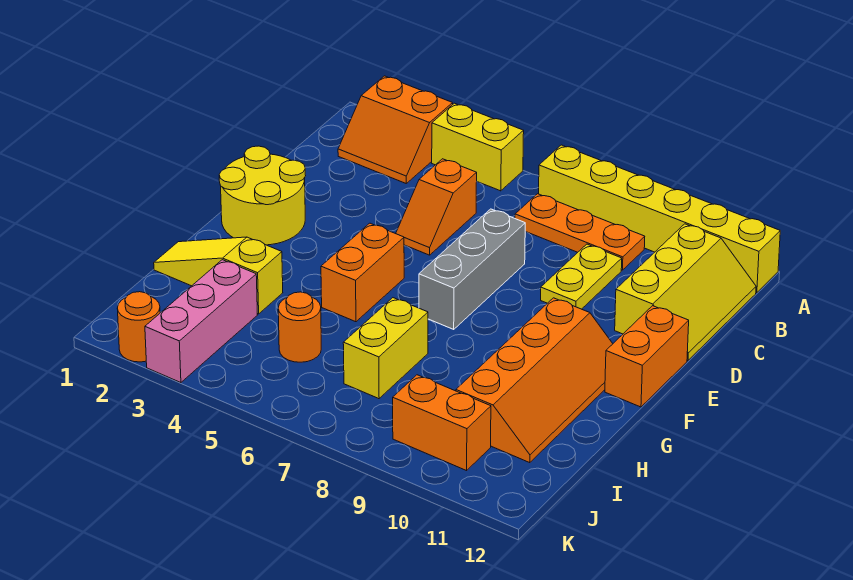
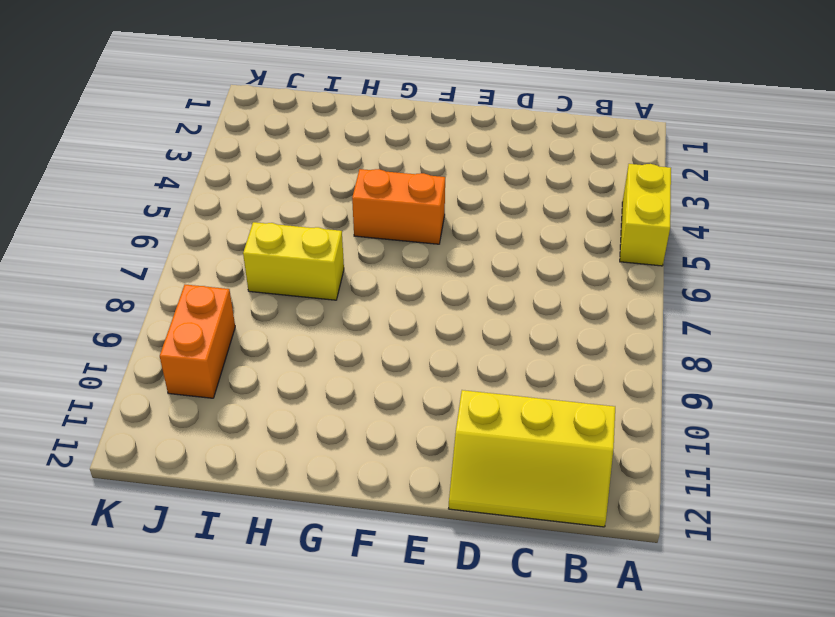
none -> orange 2x2 slope [338,76,453,183]
none -> yellow 1x6 brick [539,145,780,293]
none -> orange 1x3 plate [515,194,645,270]

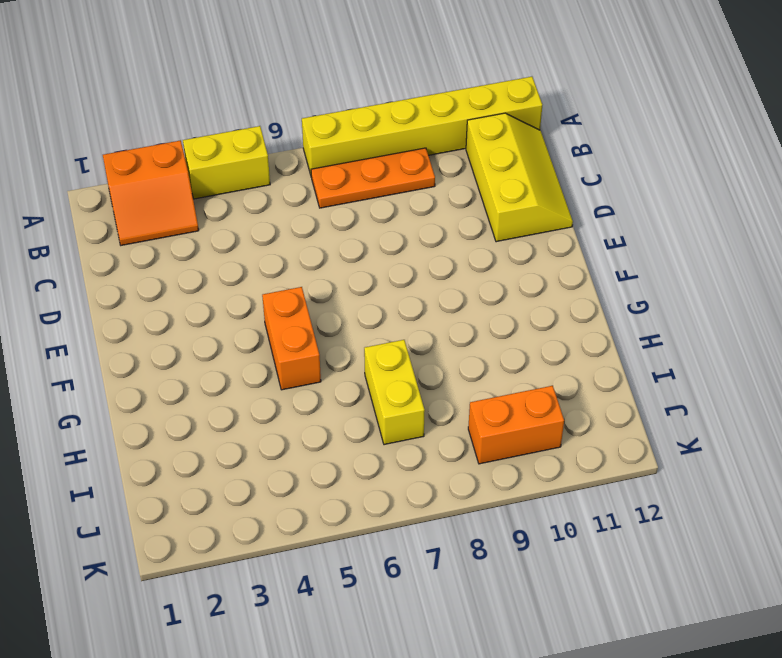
none -> orange 1x2 slope [396,159,477,255]
none -> yellow 1x2 plate [541,244,622,309]
none -> grey 1x3 brick [419,209,525,329]

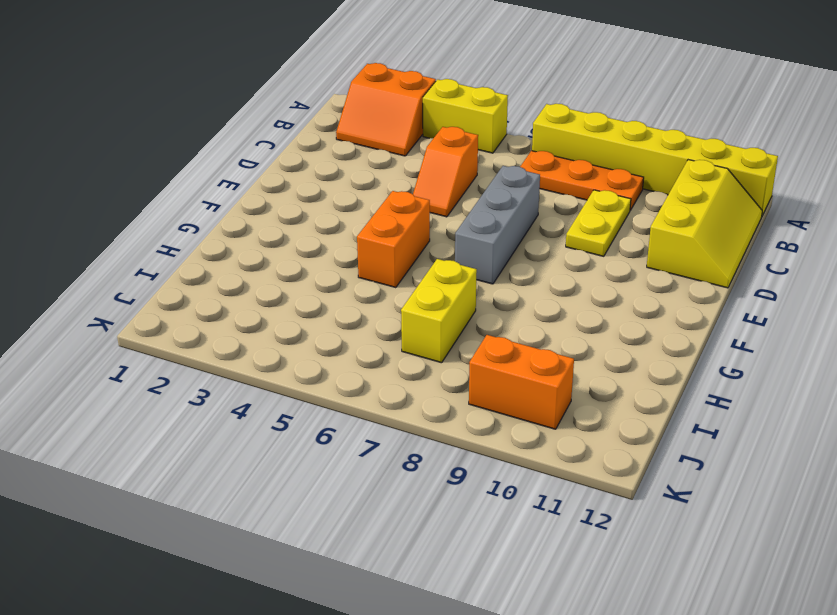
none -> yellow 2x2 round brick [219,146,306,245]
none -> orange 1x2 brick [605,306,689,407]
none -> orange 2x4 slope [456,298,613,463]

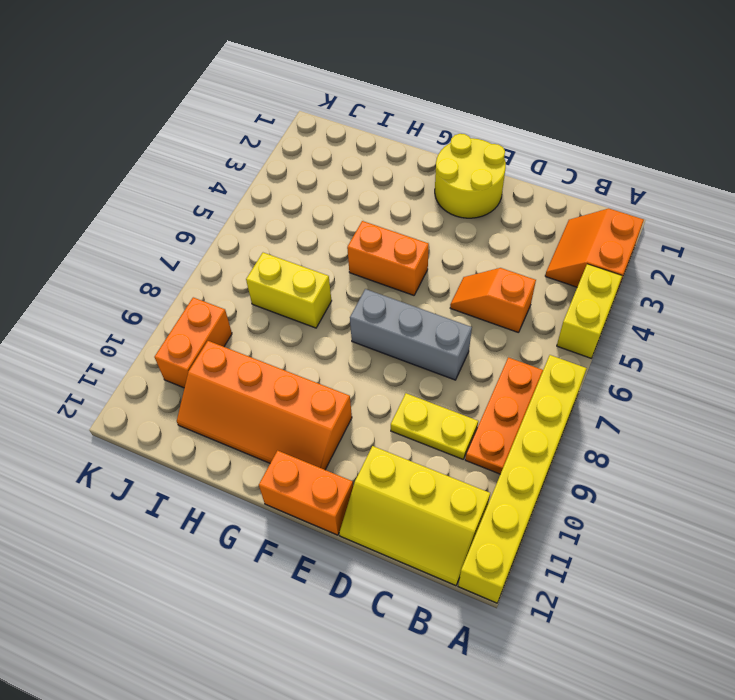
none -> yellow 1x3 slope [154,237,283,314]
none -> pink 1x3 brick [145,260,257,383]
none -> orange 1x1 round brick [278,292,321,362]

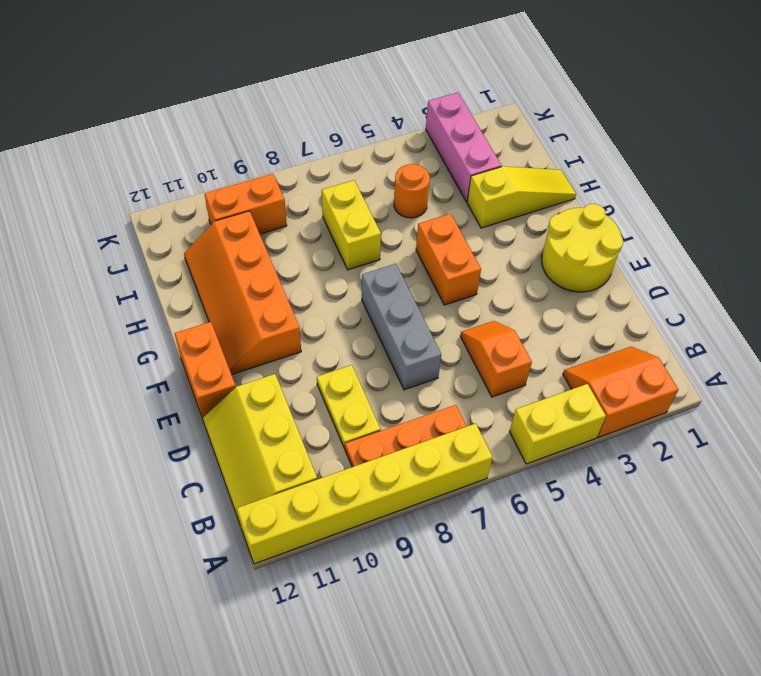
none -> orange 1x1 round brick [117,292,160,362]

